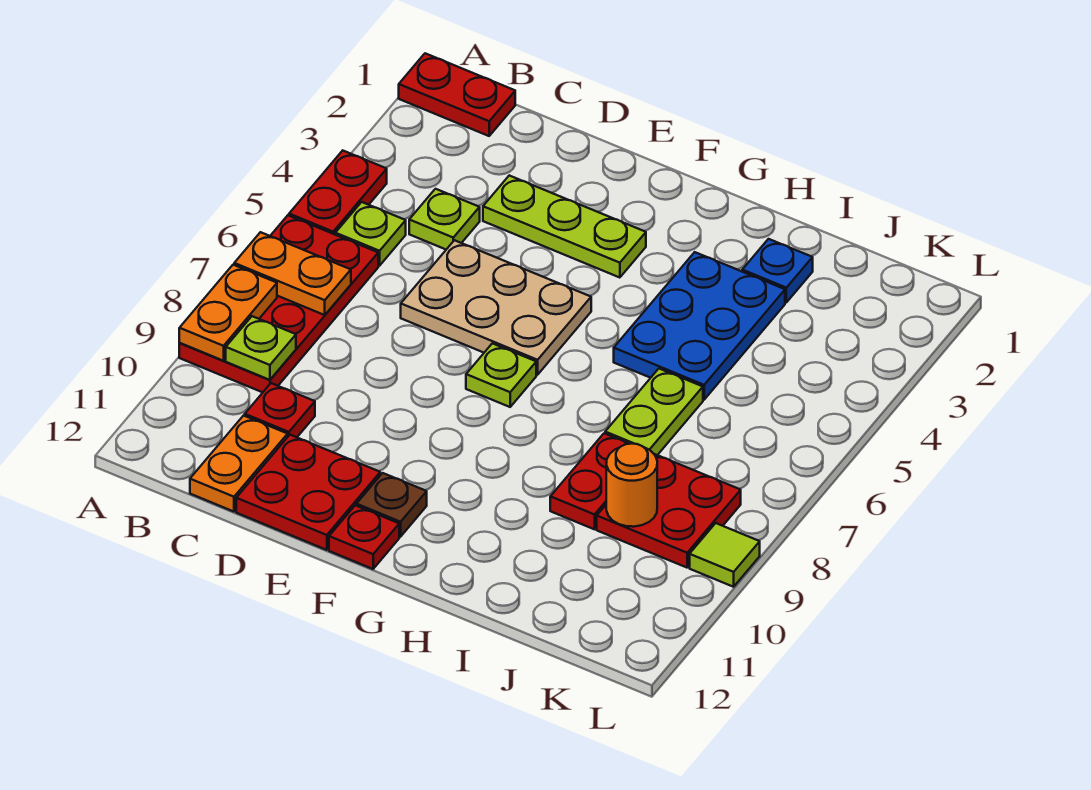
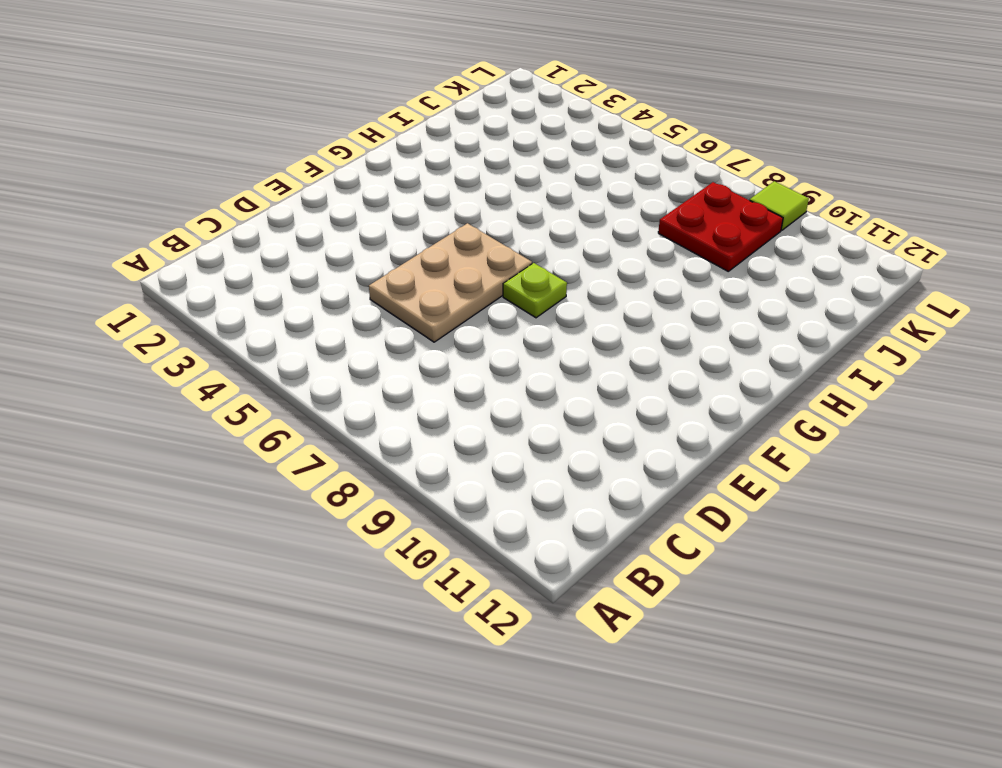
none -> red 1x2 plate [399,53,515,136]
none -> red 1x2 plate [289,151,387,234]
none -> red 2x4 plate [179,215,378,392]

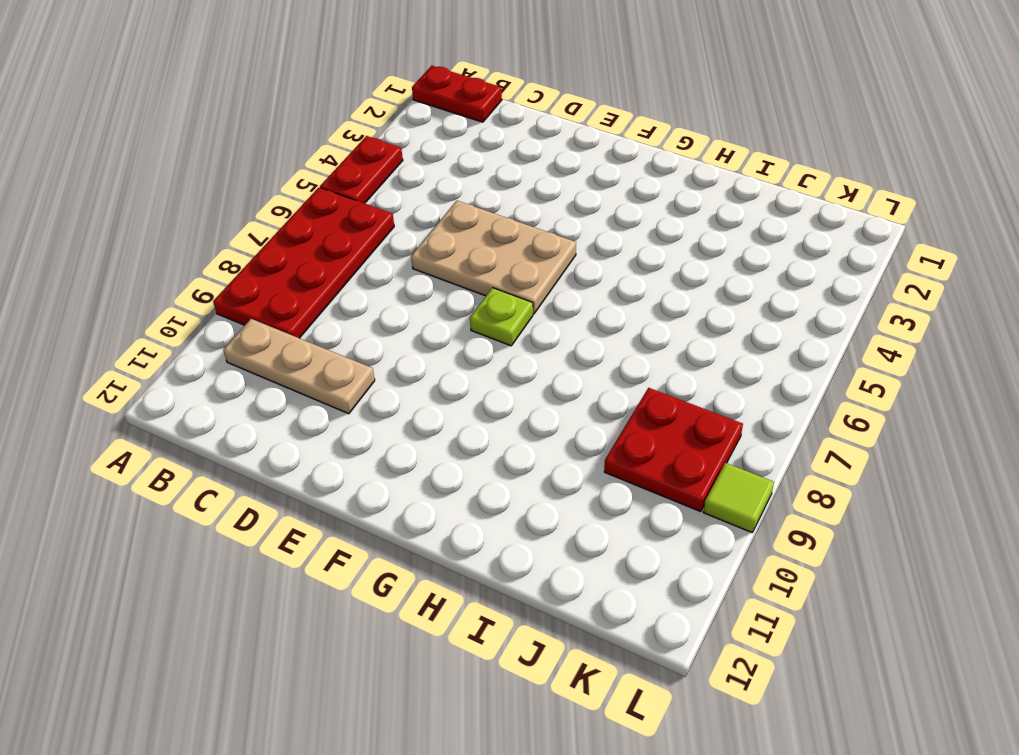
tan 1x3 plate [223,319,375,414] -> red 1x1 plate [245,383,315,437]
none -> lime 1x1 plate [335,202,406,266]
none -> lime 1x1 plate [409,189,480,249]
none -> orange 1x2 plate [190,416,288,512]

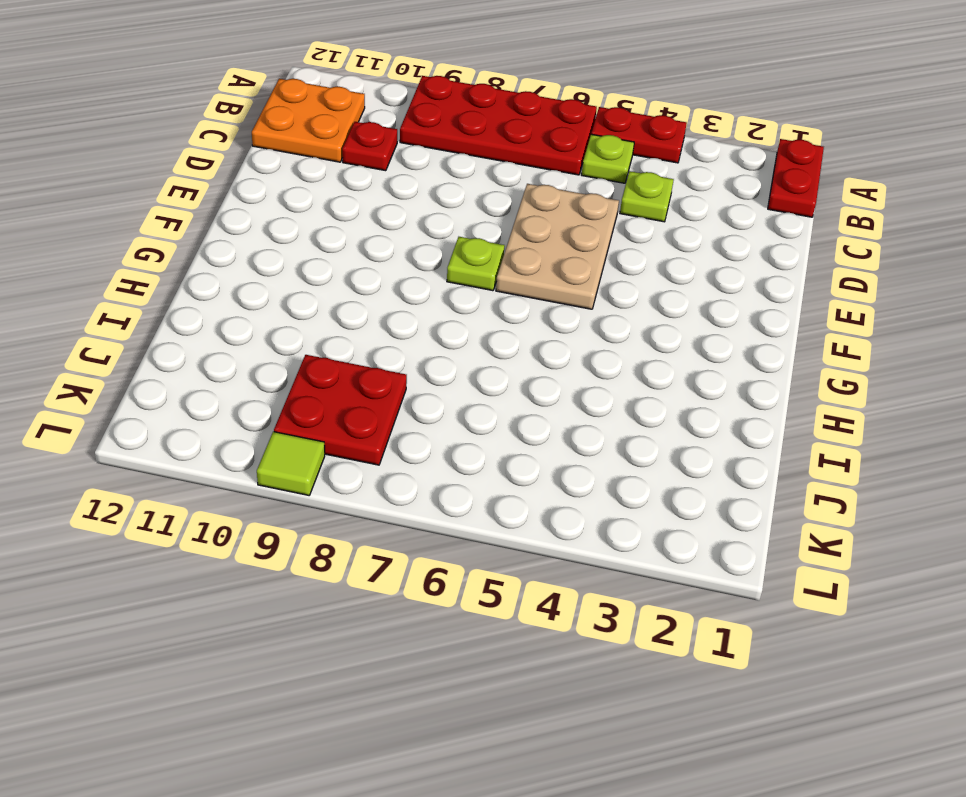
orange 2x2 plate [252,79,365,162] -> orange 1x2 plate [190,416,288,512]
none -> lime 1x3 plate [483,176,646,278]
none -> red 2x2 plate [236,435,380,550]
none -> brown 1x1 plate [356,473,427,537]

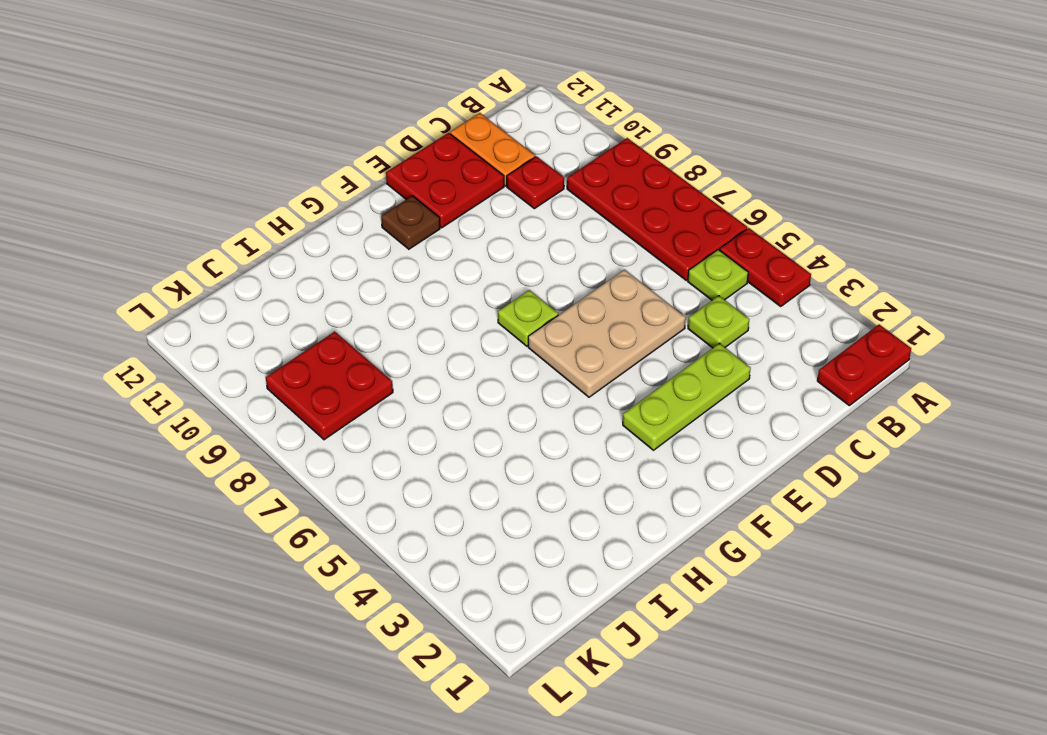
none -> red 1x1 plate [329,505,399,569]
none -> blue 2x3 plate [614,252,785,400]
none -> blue 1x1 plate [742,239,813,302]

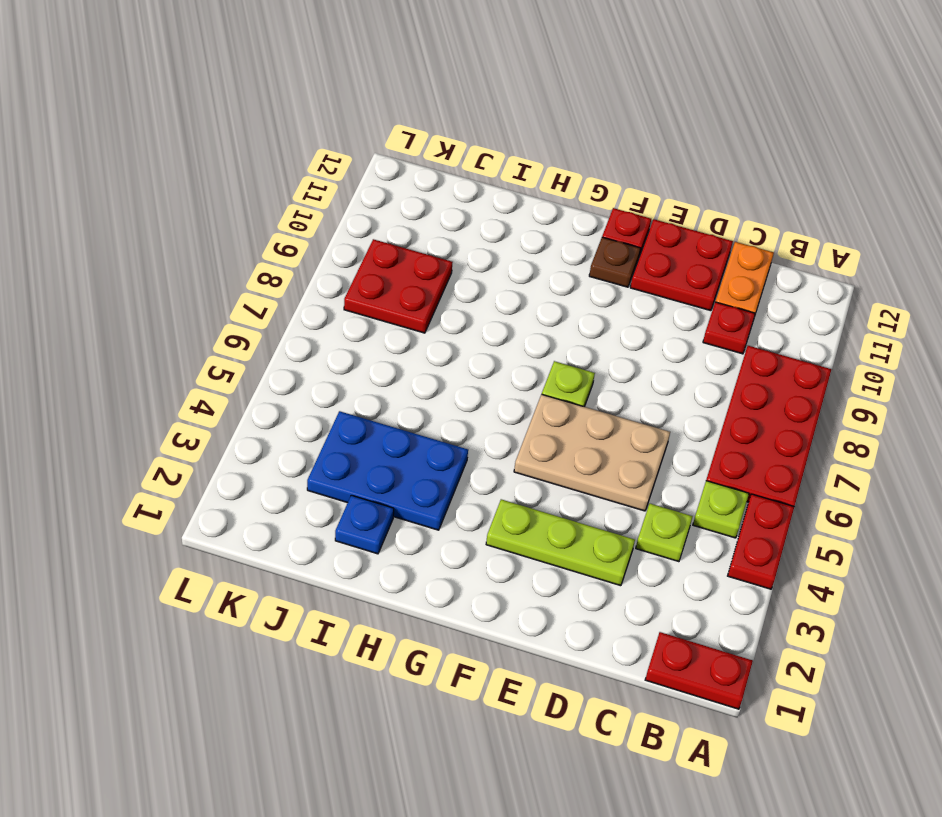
blue 2x3 plate [307,411,468,530] -> blue 2x3 plate turned to [614,252,785,400]
none -> lime 1x2 plate [605,369,703,455]
none -> red 1x2 plate [550,433,629,529]
none -> lime 1x1 tile [690,523,760,587]

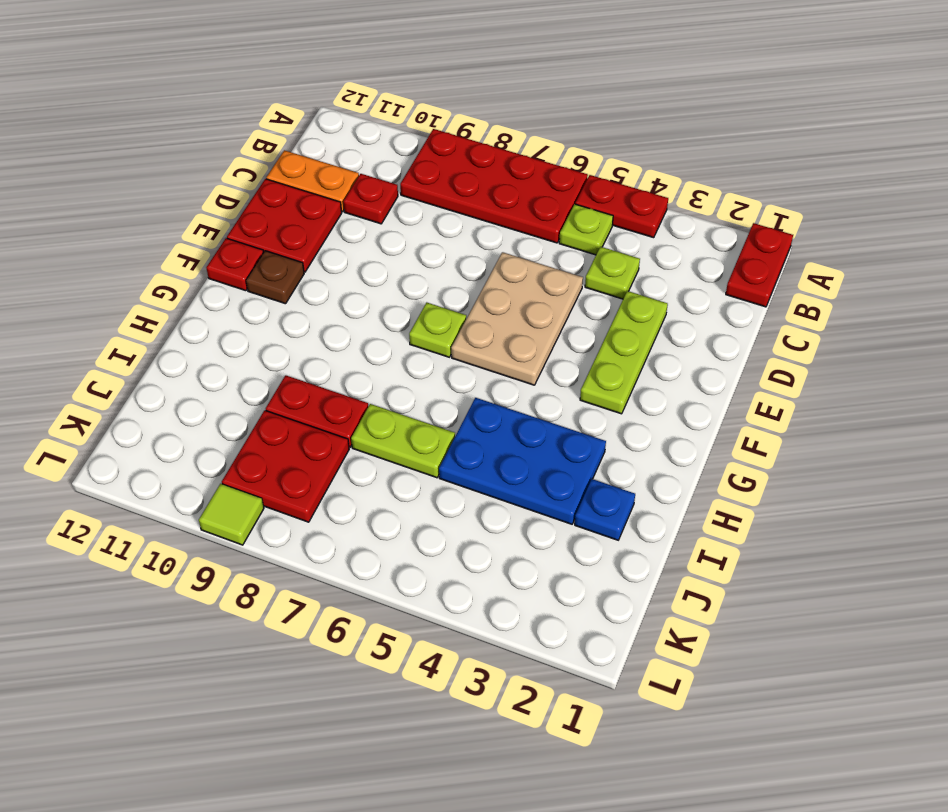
none -> orange 1x2 plate [234,232,351,315]
none -> orange 1x2 plate [179,265,277,361]
none -> lime 1x1 plate [226,316,296,380]

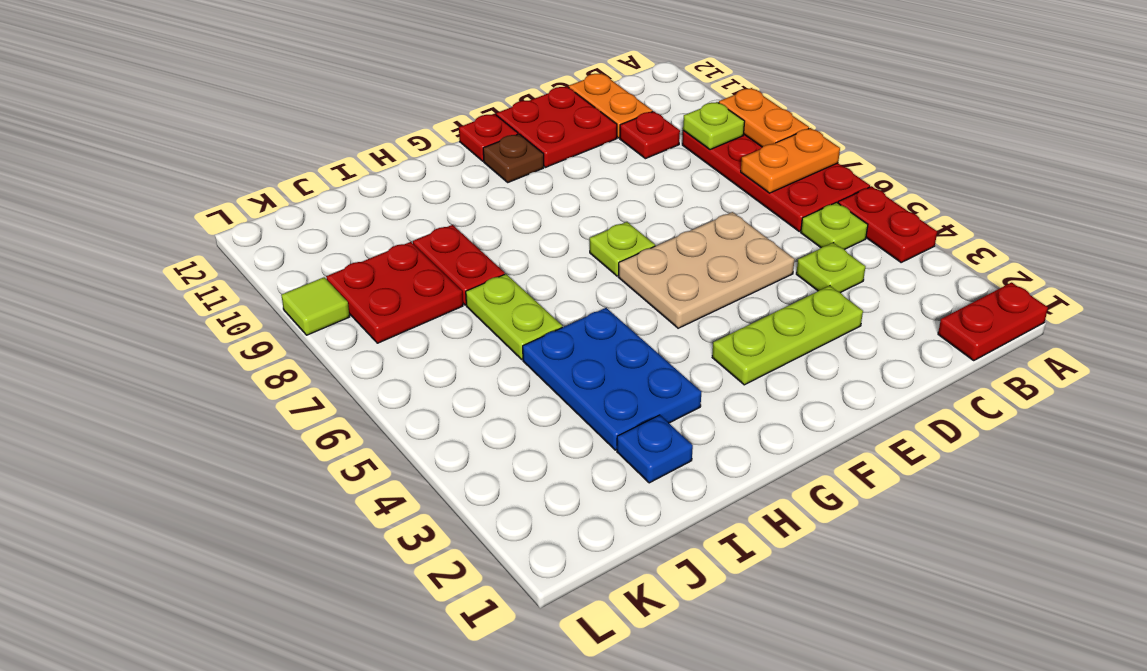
none -> orange 1x1 round brick [606,444,657,527]

